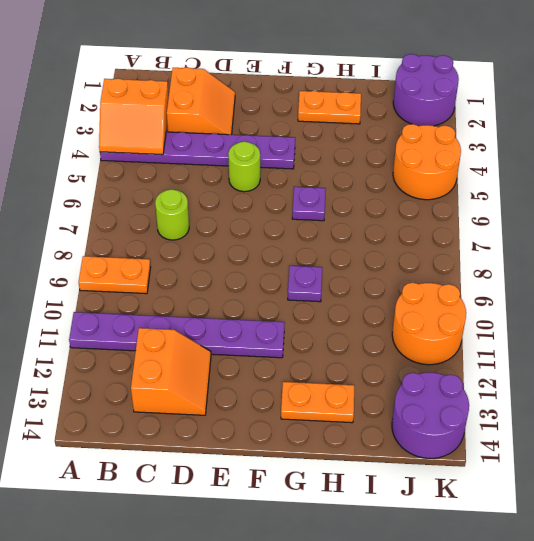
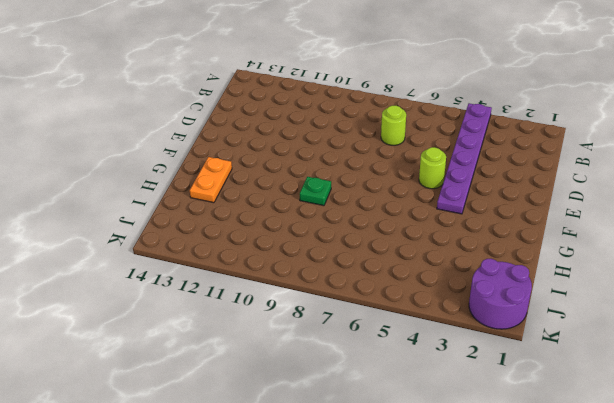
green 1x1 plate [300,177,331,206] -> purple 1x1 plate [288,266,322,302]
none -> orange 1x2 plate [79,256,151,294]
none -> purple 1x6 plate [69,312,285,358]
none -> orange 2x2 slope [167,67,235,135]

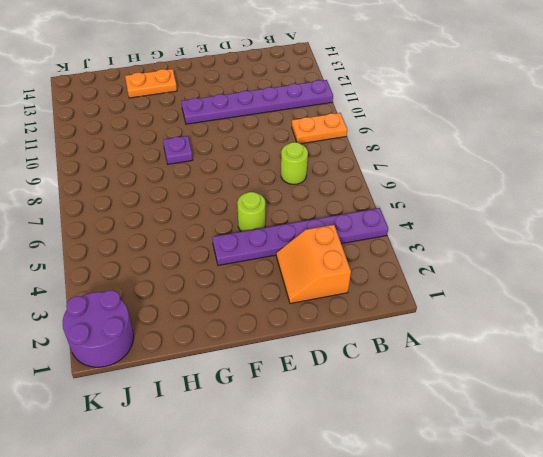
none -> orange 2x2 slope [131,328,211,415]
none -> orange 1x2 plate [298,91,361,124]
none -> purple 1x1 plate [292,187,326,221]

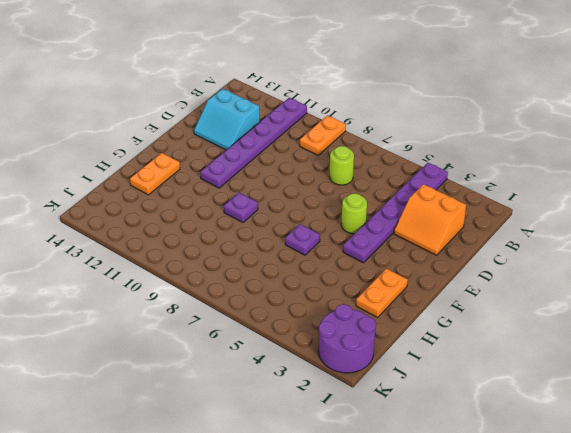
cyan 2x2 slope [194,89,260,150] -> orange 2x2 slope [131,328,211,415]
none -> orange 2x2 round brick [393,124,461,200]
none -> orange 2x2 round brick [392,283,466,365]
none -> purple 2x2 round brick [392,373,469,458]

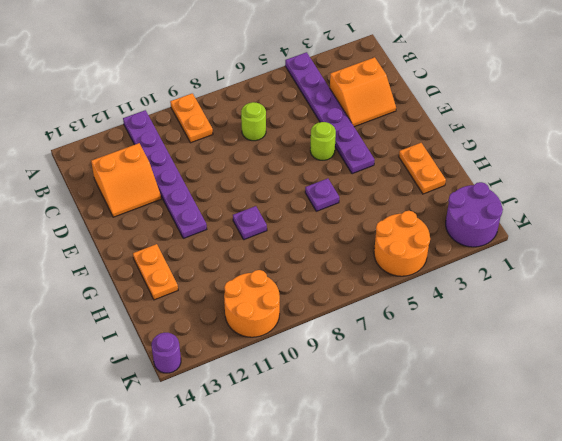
purple 1x1 round brick [152,333,181,373] -> purple 2x2 round brick [392,373,469,458]
none -> orange 2x2 slope [99,79,169,155]

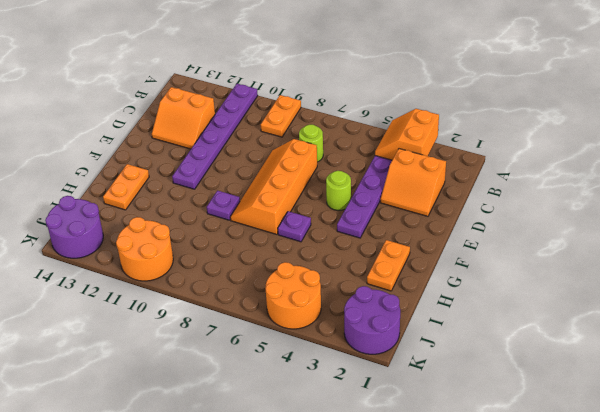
orange 2x4 slope [230,139,317,235] -> none

